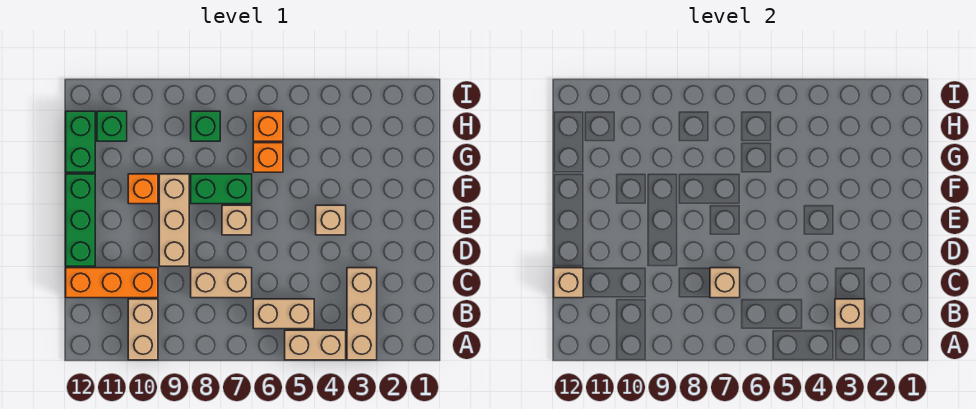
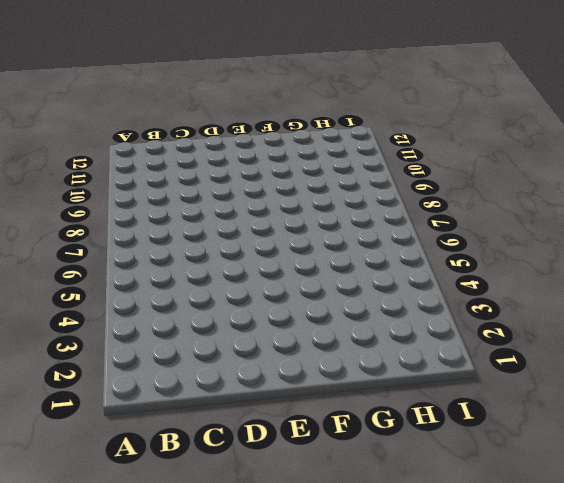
none -> tan 1x3 brick [347,268,377,360]
none -> tan 1x2 brick [285,330,346,360]
none -> tan 1x2 brick [128,299,158,360]

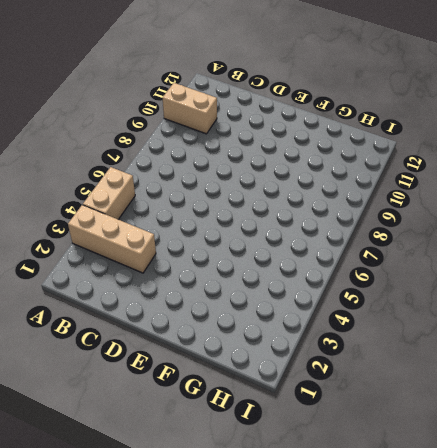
none -> tan 1x2 brick [253,299,314,329]
none -> tan 1x2 brick [191,268,252,298]
none -> orange 1x3 brick [66,268,158,298]

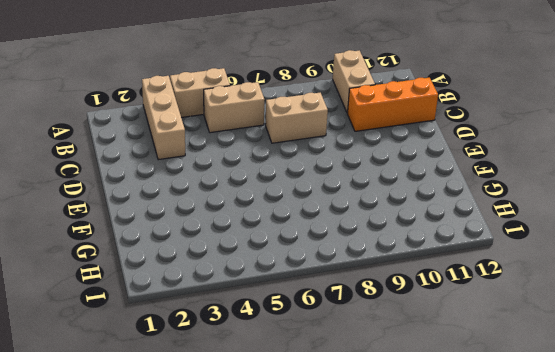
none -> tan 1x3 brick [159,174,189,266]
none -> green 1x3 brick [66,174,95,266]
none -> tan 1x1 brick [316,205,346,235]

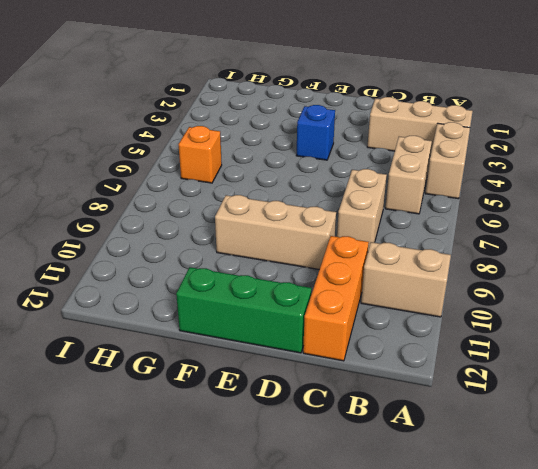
blue 1x1 brick [296,105,335,160] -> tan 1x1 brick [316,205,346,235]
none -> tan 1x1 brick [222,205,252,235]
none -> green 1x2 brick [191,174,252,204]
none -> orange 1x1 brick [128,174,158,204]

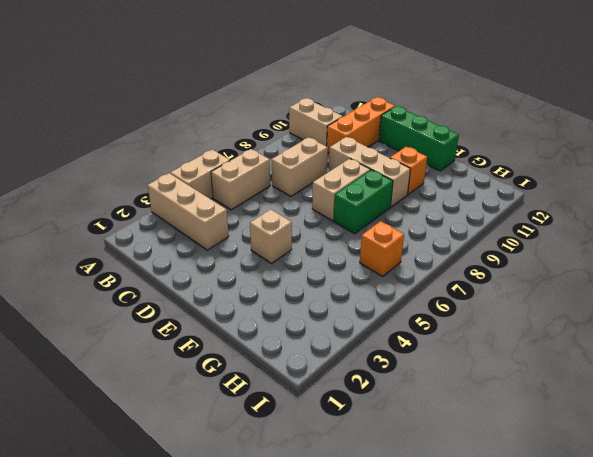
tan 1x2 brick [312,159,370,221] -> tan 1x1 brick [222,205,252,235]
none -> orange 1x1 brick [253,143,283,172]
none -> green 1x2 brick [66,111,95,172]
none -> green 1x1 brick [191,111,220,141]

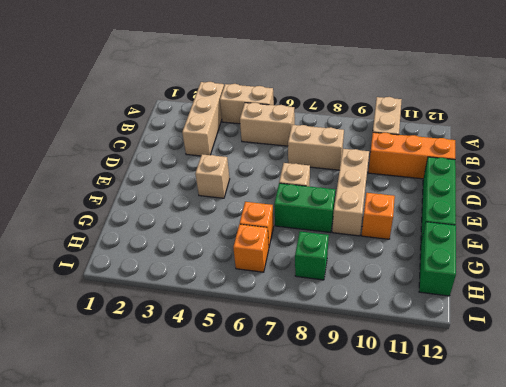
none -> green 1x1 brick [97,111,127,141]
none -> tan 1x1 brick [835,299,865,329]
none -> tan 1x1 brick [710,268,740,298]

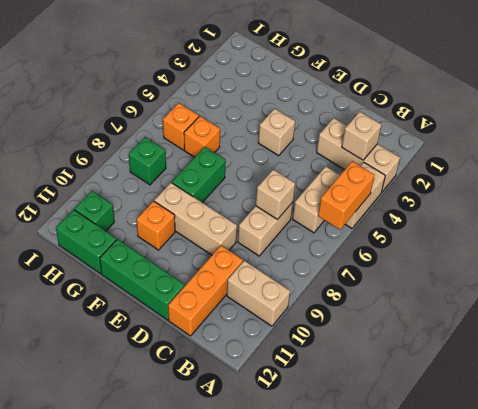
orange 1x2 brick [318,161,375,230] -> none
none -> tan 1x1 brick [222,205,252,235]
none -> tan 1x1 brick [554,268,583,298]

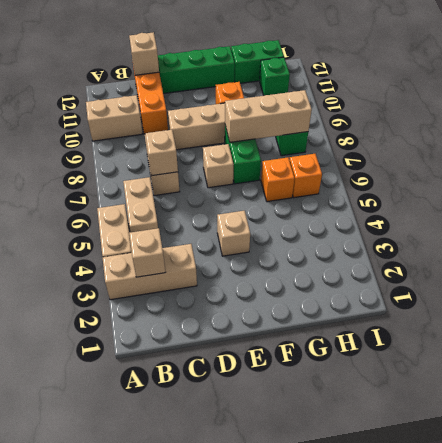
tan 1x3 brick [225,90,312,142] -> none

